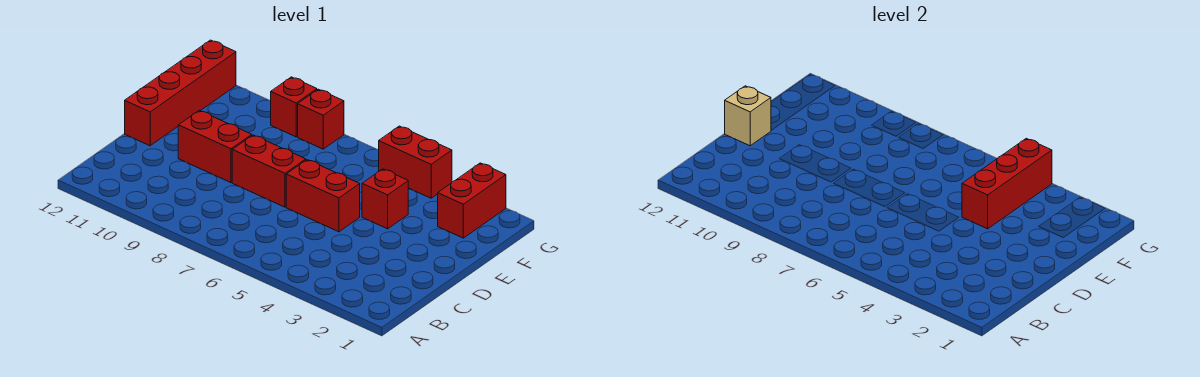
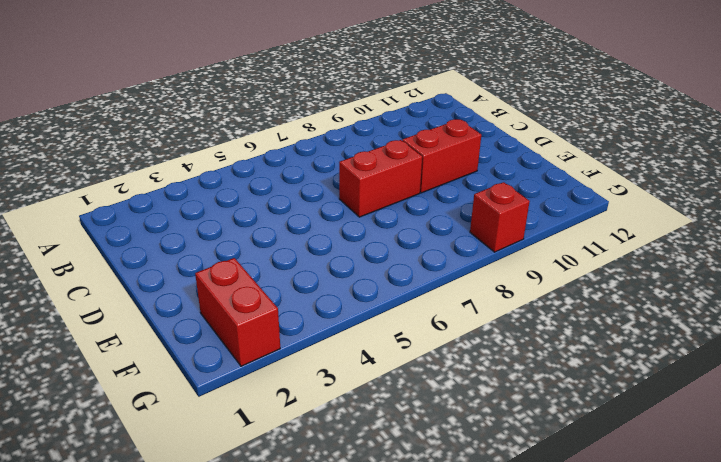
none -> red 1x2 brick [286,160,360,232]
none -> red 1x4 brick [125,40,236,146]

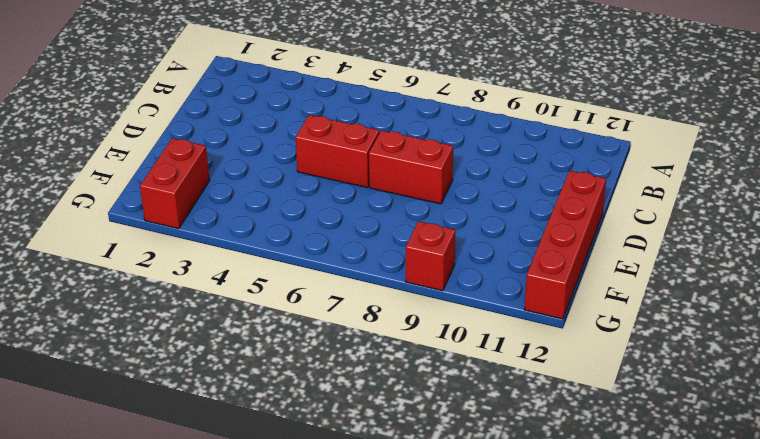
none -> red 1x2 brick [178,111,252,183]
none -> red 1x1 brick [362,169,408,229]

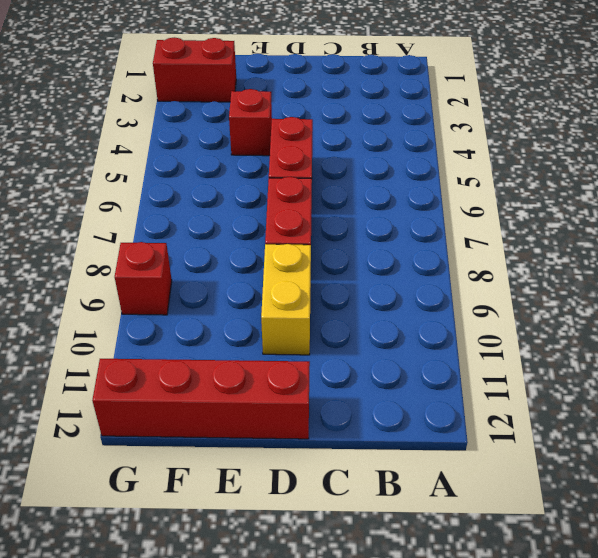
yellow 1x2 brick [261,244,311,355] -> red 1x2 brick [178,111,252,183]
none -> red 1x2 brick [379,126,452,198]
none -> red 1x1 brick [298,89,344,149]

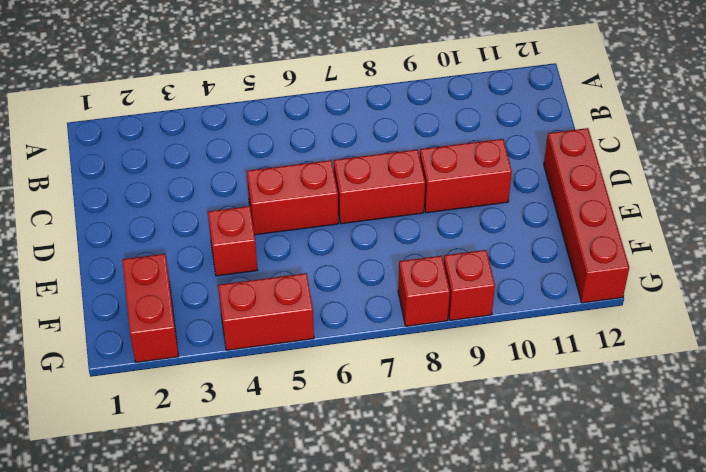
none -> tan 1x1 brick [725,86,771,146]
none -> red 1x3 brick [962,138,1052,229]

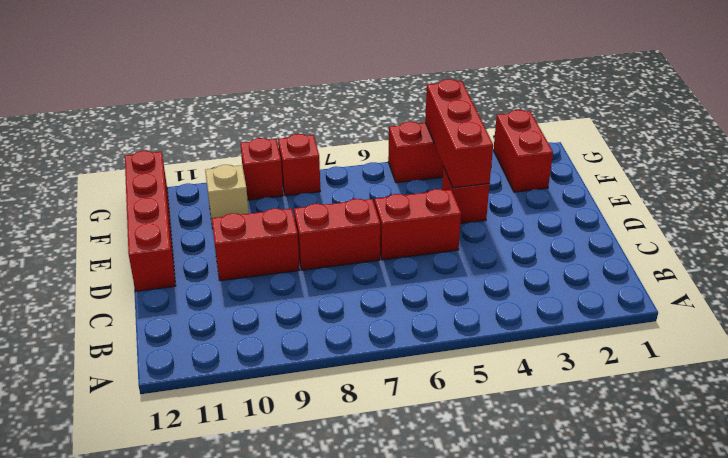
tan 1x1 brick [205,165,249,228] -> tan 1x1 brick moved to [725,86,771,146]

